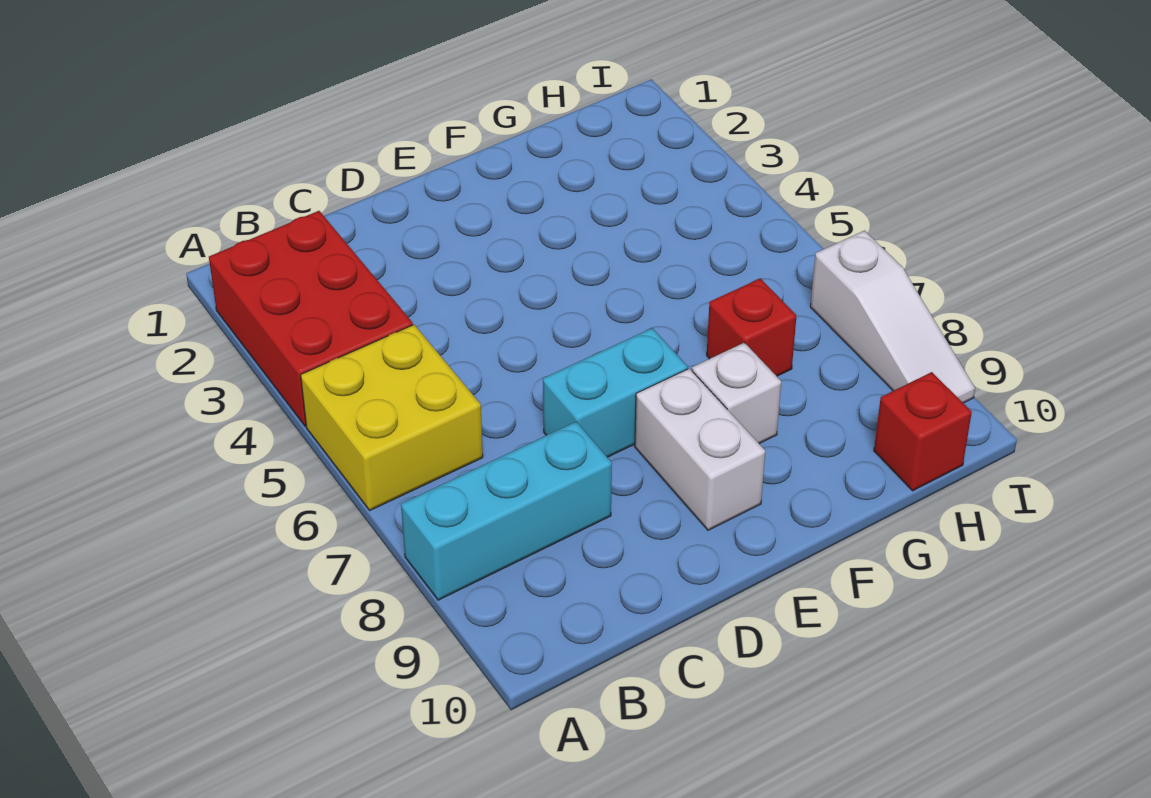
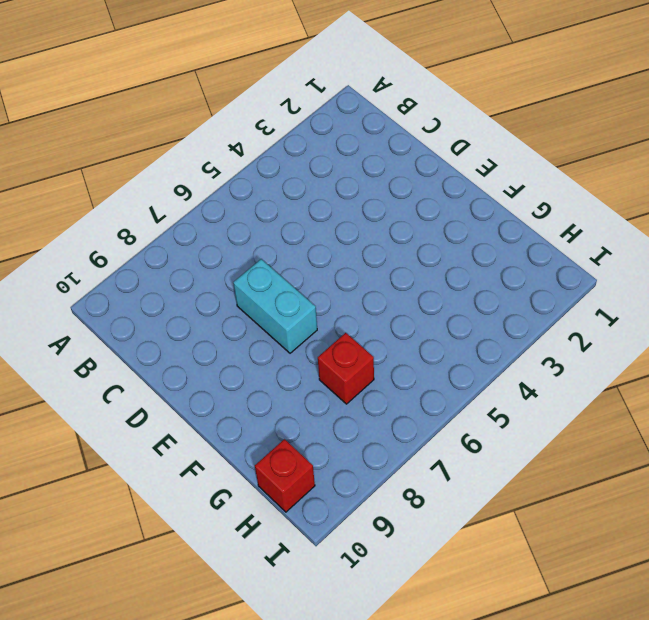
none -> red 2x3 brick [209,211,413,426]
none -> yellow 2x2 brick [301,325,483,510]

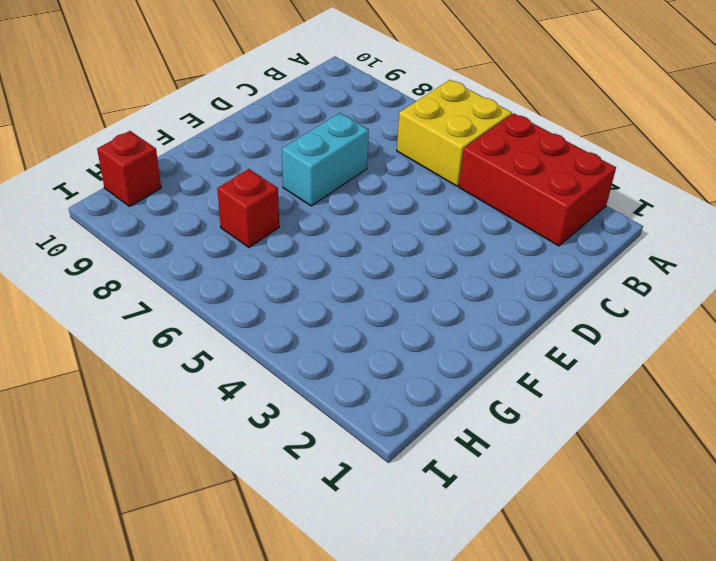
none -> cyan 1x3 brick [401,422,612,600]
none -> white 1x2 brick [635,368,765,530]

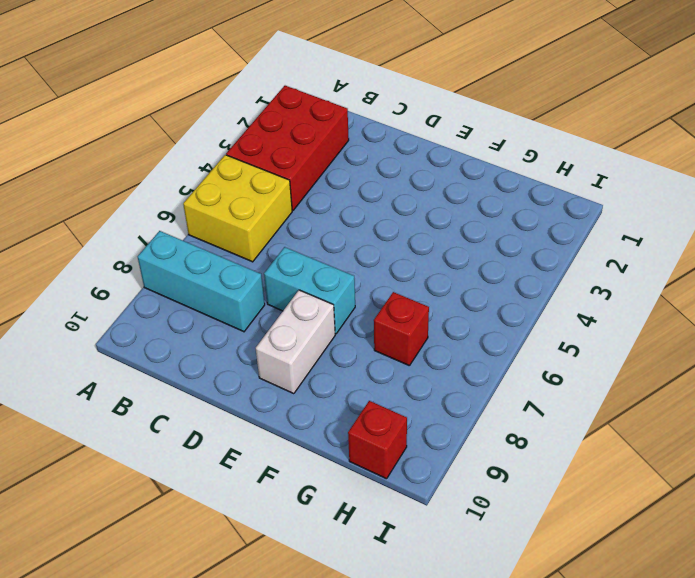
none -> white 1x1 brick [692,343,781,443]
none -> white 1x3 slope [810,231,975,403]

